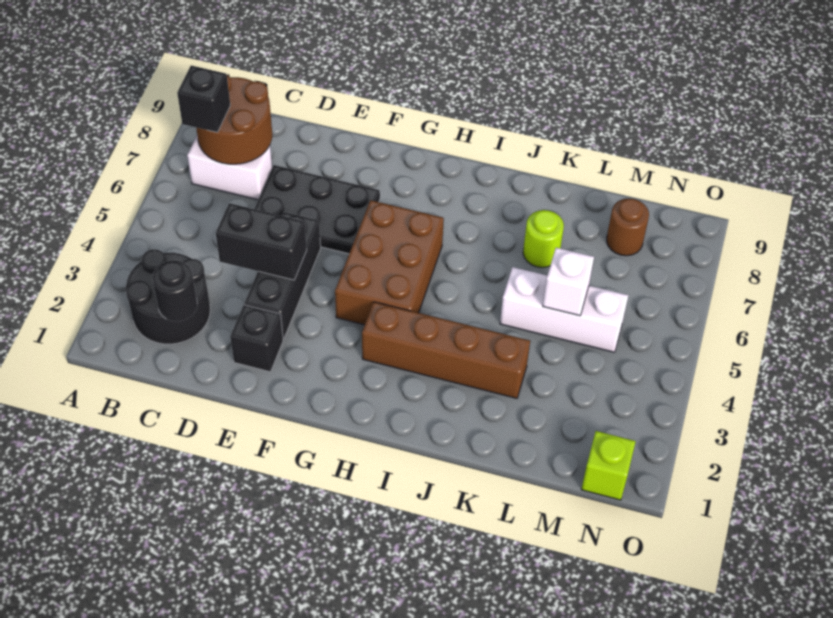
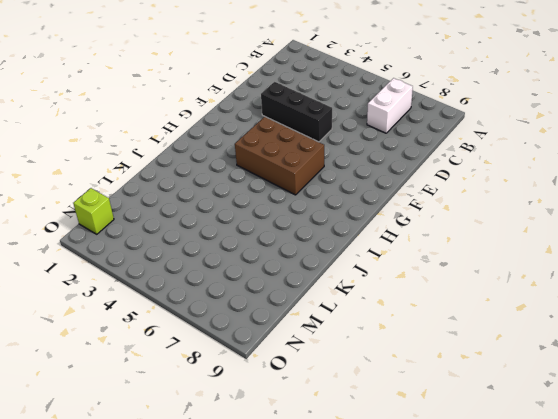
none -> black 2x2 round brick [126,249,210,344]
none -> black 2x3 plate [254,165,380,254]
none -> black 1x1 brick [230,305,283,372]

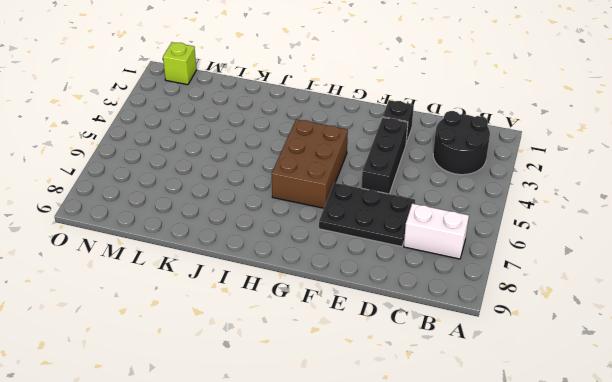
none -> brown 1x4 brick [362,302,530,398]
none -> white 1x3 brick [500,267,629,352]
none -> lime 1x1 round brick [523,210,564,268]

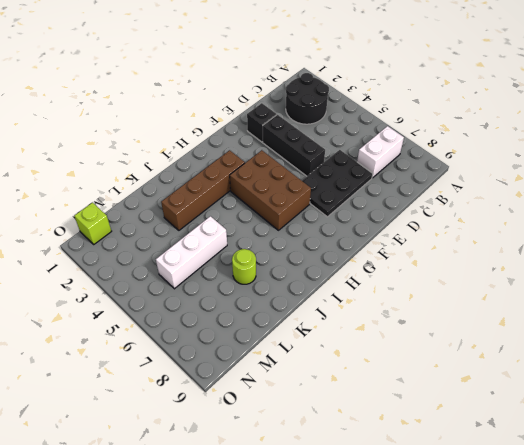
none -> brown 1x1 round brick [607,198,649,256]
none -> brown 2x2 round brick [196,75,272,164]
none -> black 1x1 round brick [152,260,197,321]

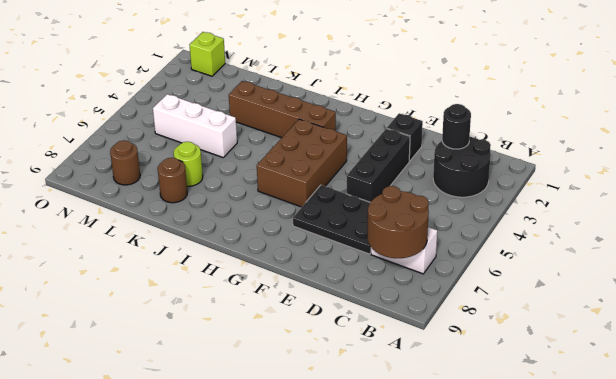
brown 1x1 round brick [158,158,187,203] -> none
none -> black 1x2 brick [216,203,307,280]
none -> white 1x1 brick [543,248,594,316]
none -> black 1x1 brick [177,66,230,132]

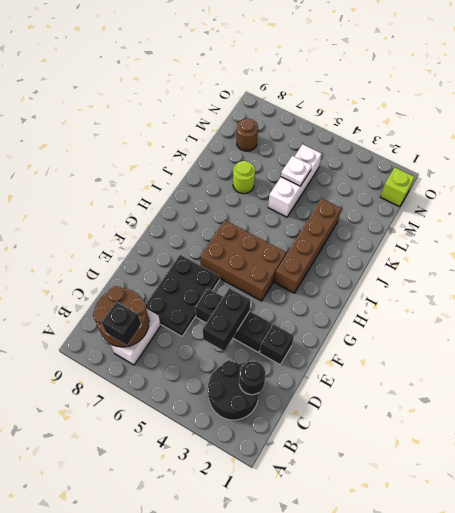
white 1x1 plate [281,156,312,186] -> white 1x1 brick [543,248,594,316]

